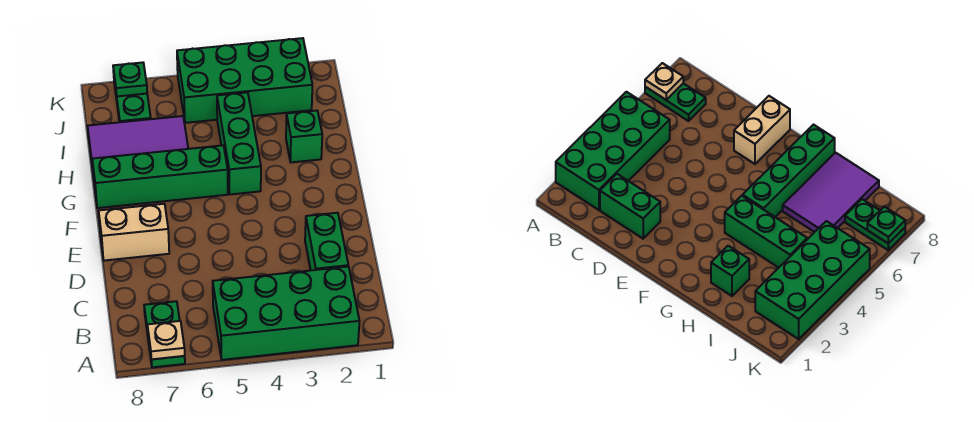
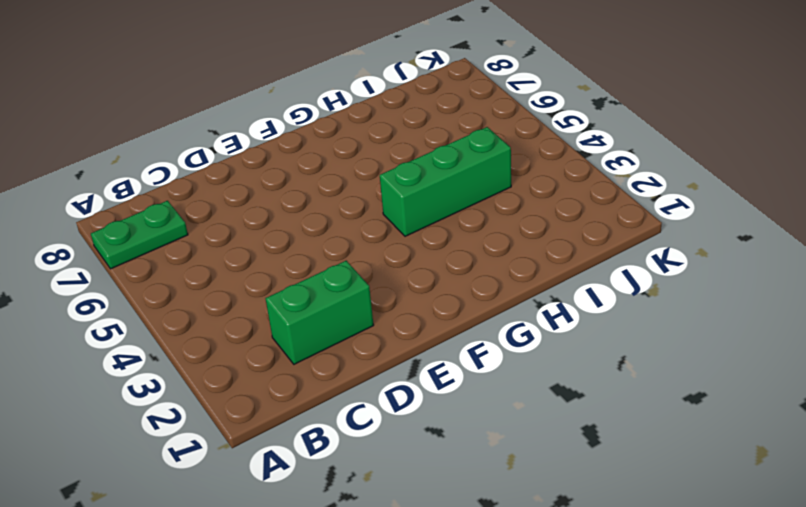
none -> green 2x4 brick [213,267,360,360]
none -> tan 1x2 brick [99,204,169,261]
none -> green 1x4 brick [92,145,228,208]

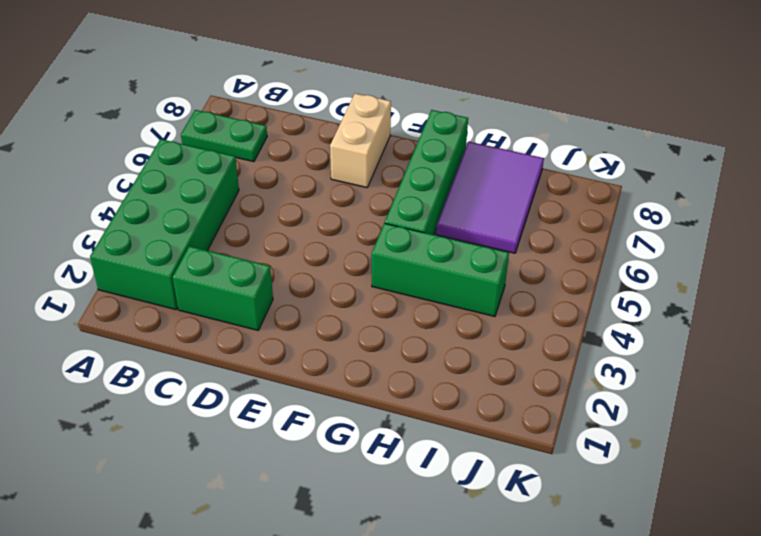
none -> green 1x1 brick [286,111,322,162]
none -> green 2x4 brick [177,38,312,123]
none -> green 1x2 plate [114,81,151,122]

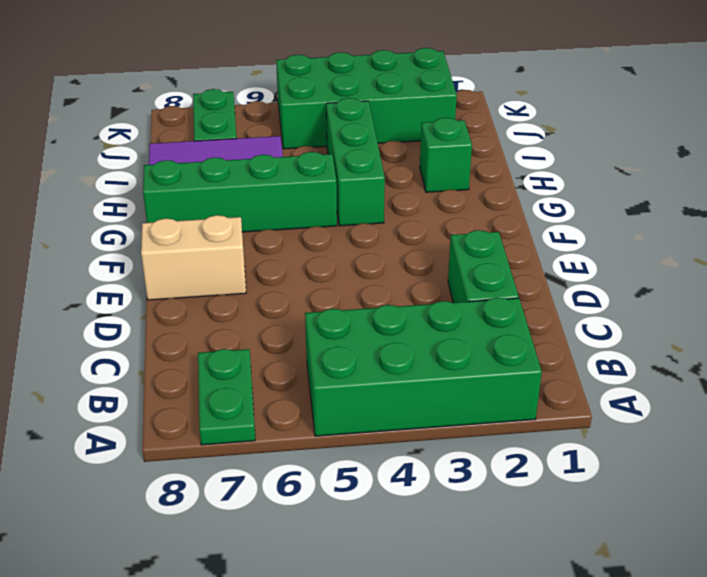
none -> tan 1x1 plate [147,321,185,359]
none -> green 1x1 plate [113,62,147,96]

